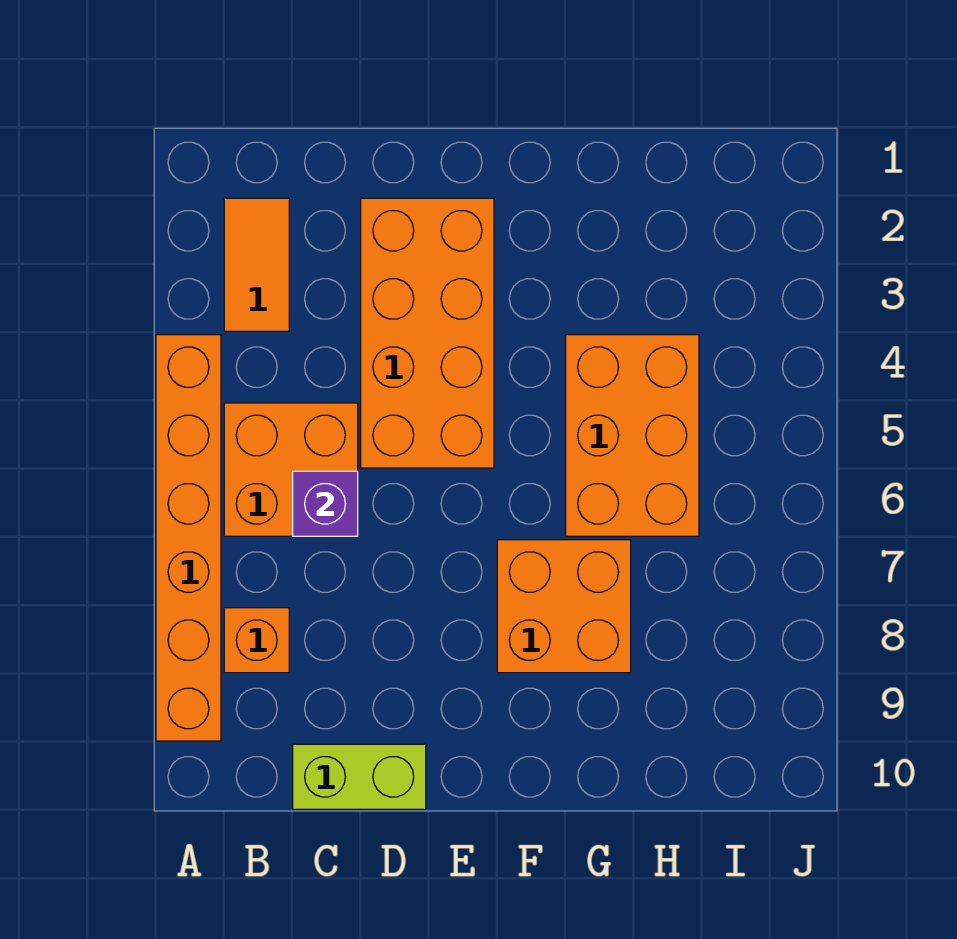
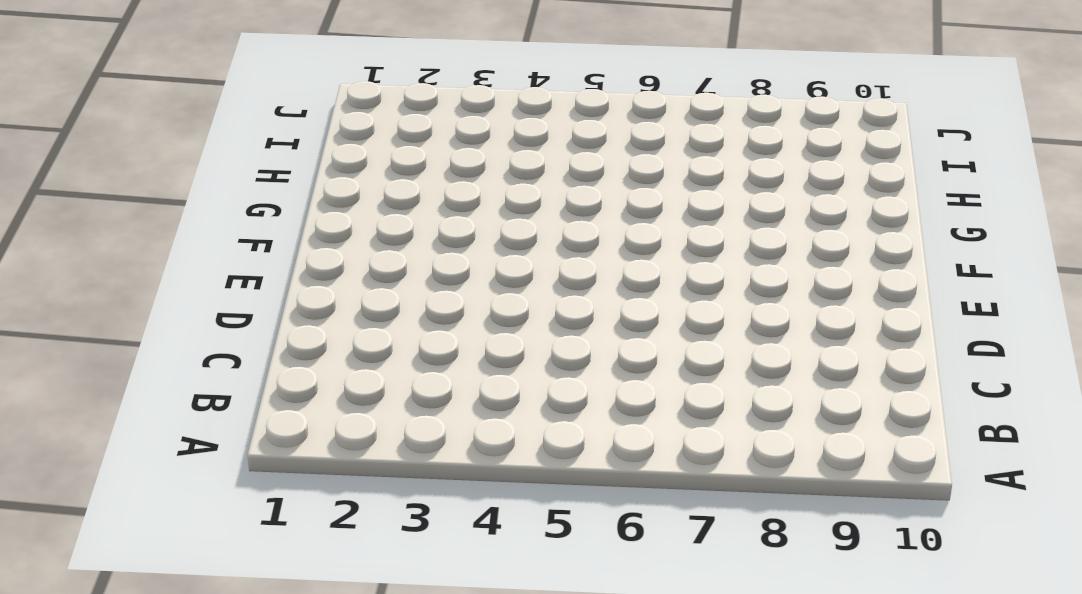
none -> orange 1x6 brick [156,335,221,741]
none -> orange 1x2 tile [224,198,289,331]

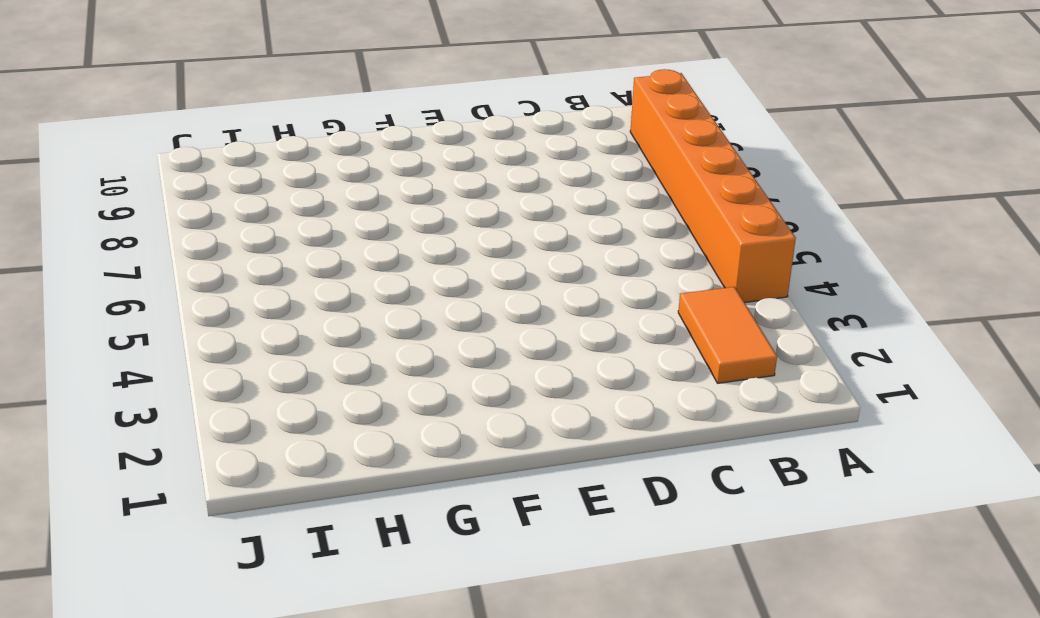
none -> orange 2x2 brick [224,403,358,536]
none -> orange 1x1 brick [224,608,289,673]

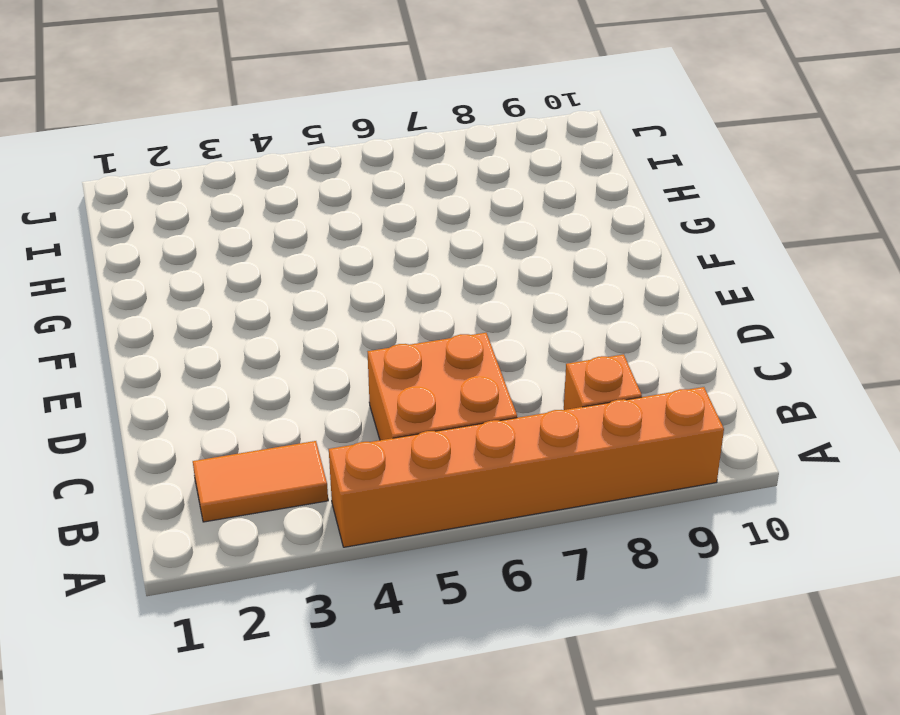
none -> lime 1x2 brick [293,744,426,809]
none -> orange 2x4 brick [361,198,494,468]

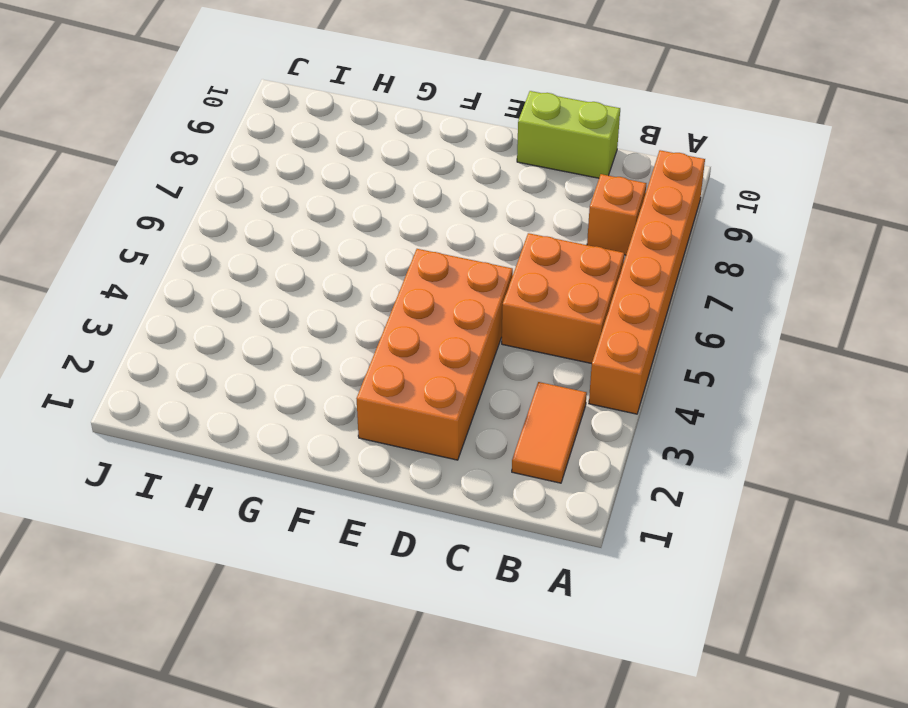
none -> orange 2x2 brick [497,540,631,673]
none -> orange 2x3 brick [566,335,699,536]

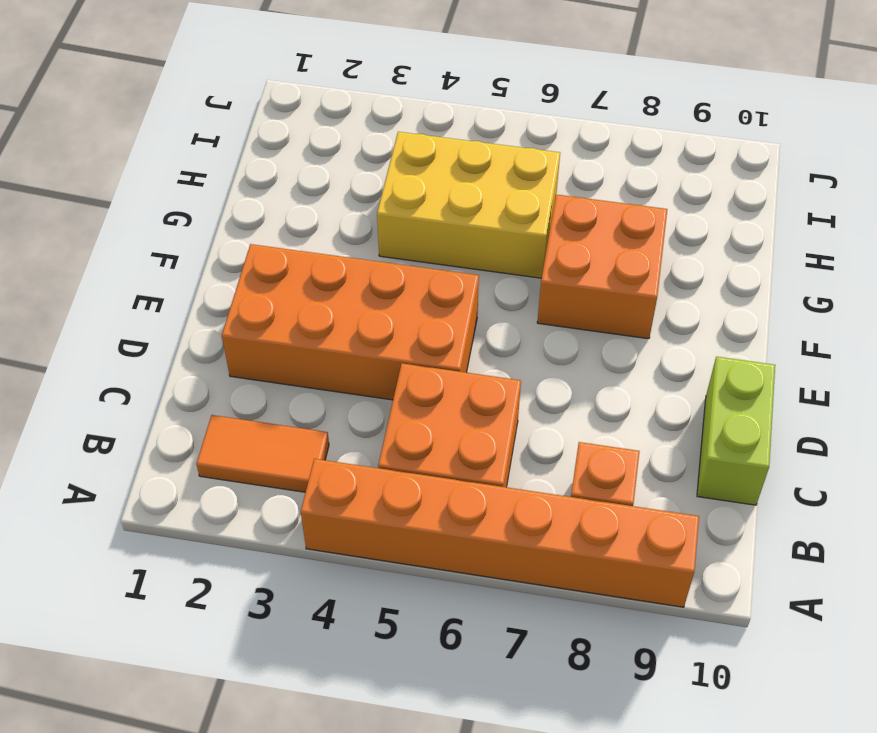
yellow 2x3 brick [377,132,560,278] -> orange 2x3 brick [566,335,699,536]
none -> purple 1x1 brick [293,471,358,536]

